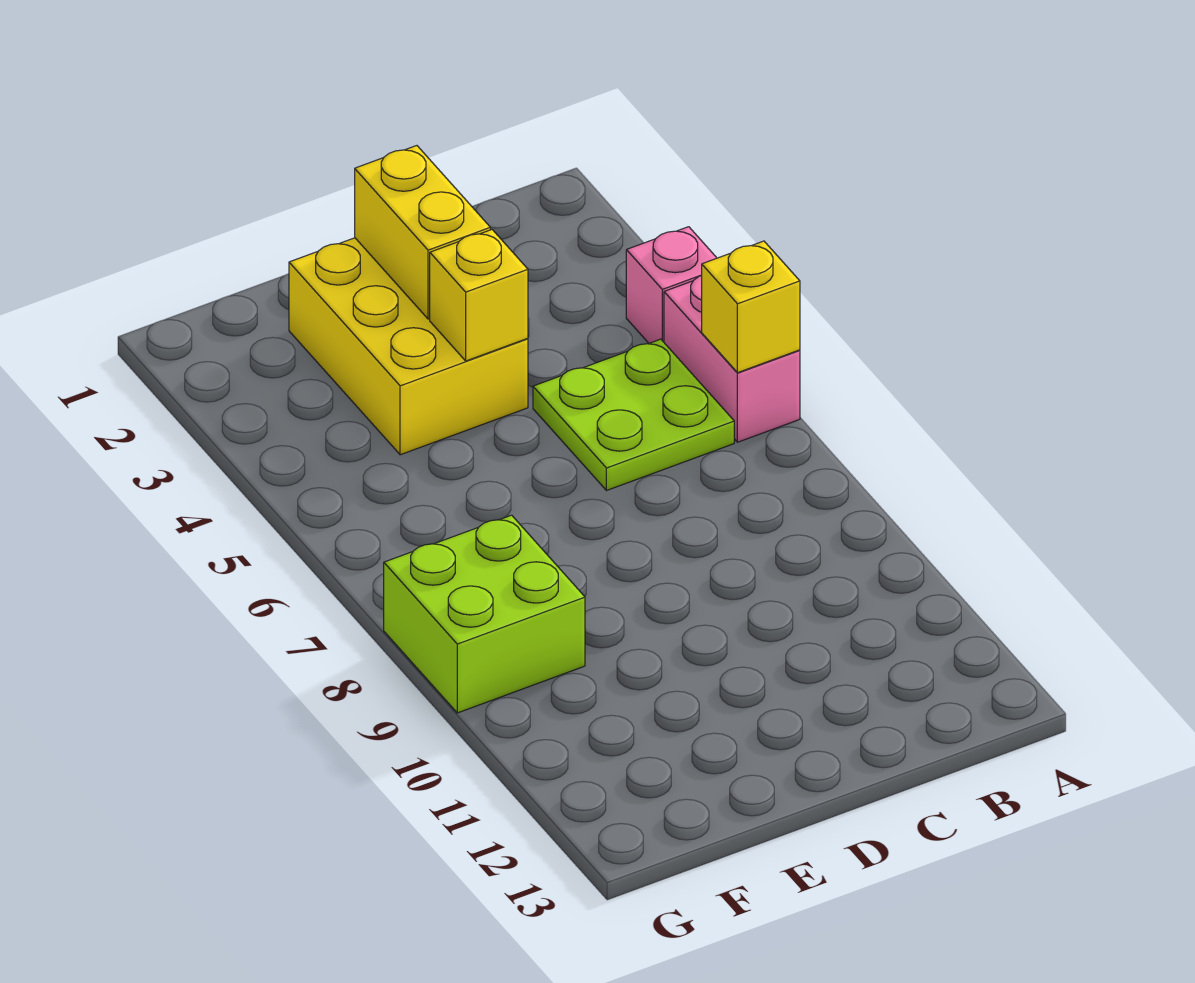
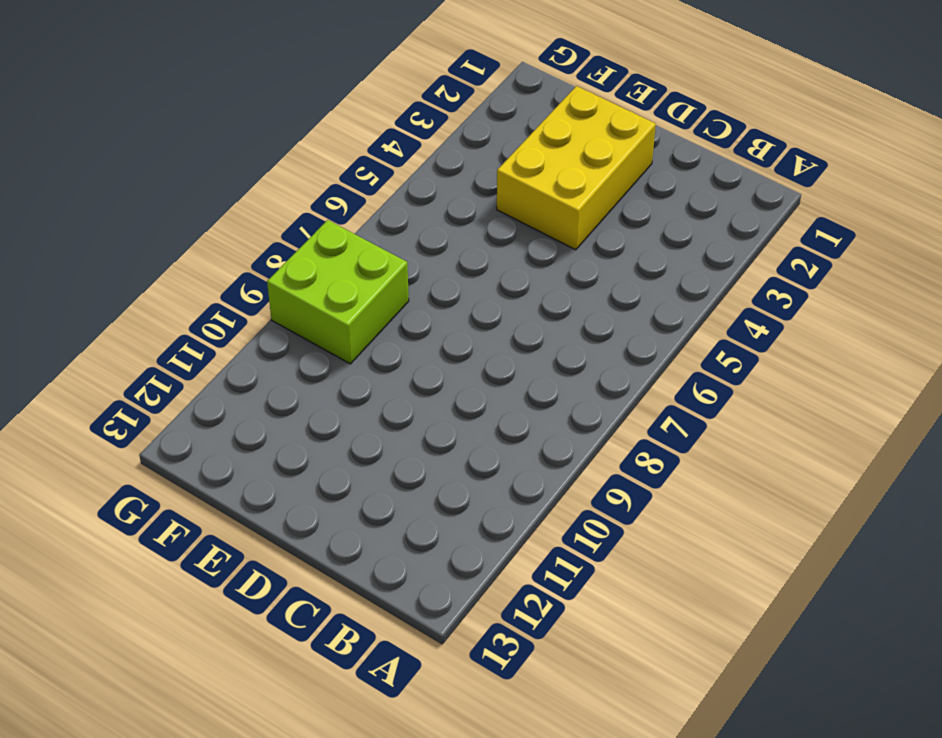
none -> pink 1x1 brick [626,227,716,343]
none -> pink 1x2 brick [664,276,800,442]

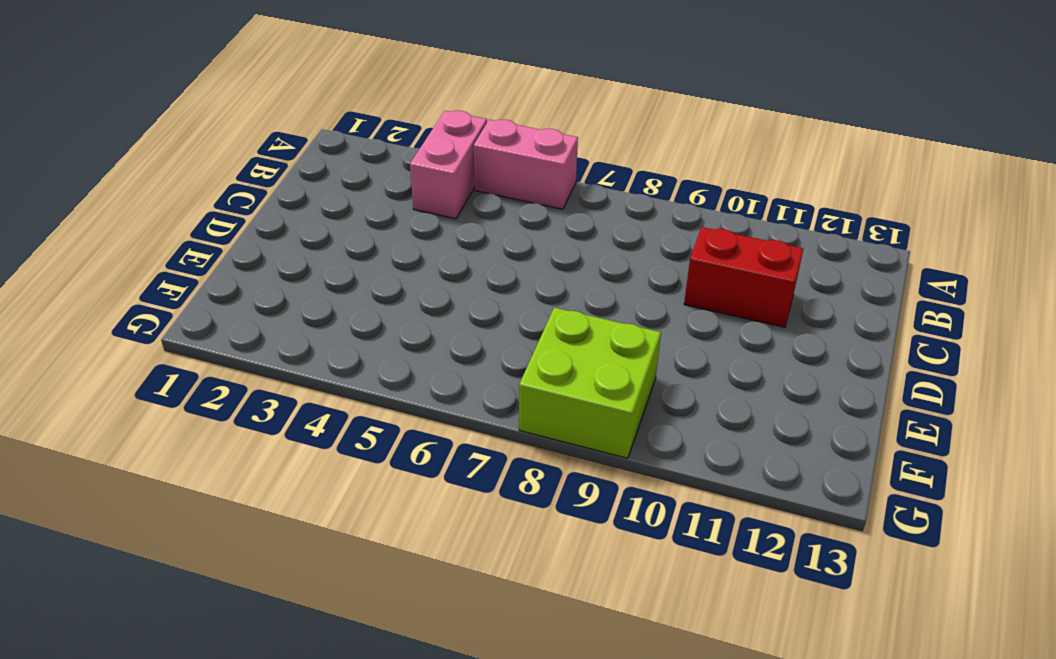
pink 1x2 brick [410,111,487,219] -> pink 1x1 brick [626,227,716,343]
red 1x2 brick [684,227,803,327] -> none
none -> lime 2x2 plate [533,339,734,491]
none -> yellow 2x3 brick [289,238,528,455]

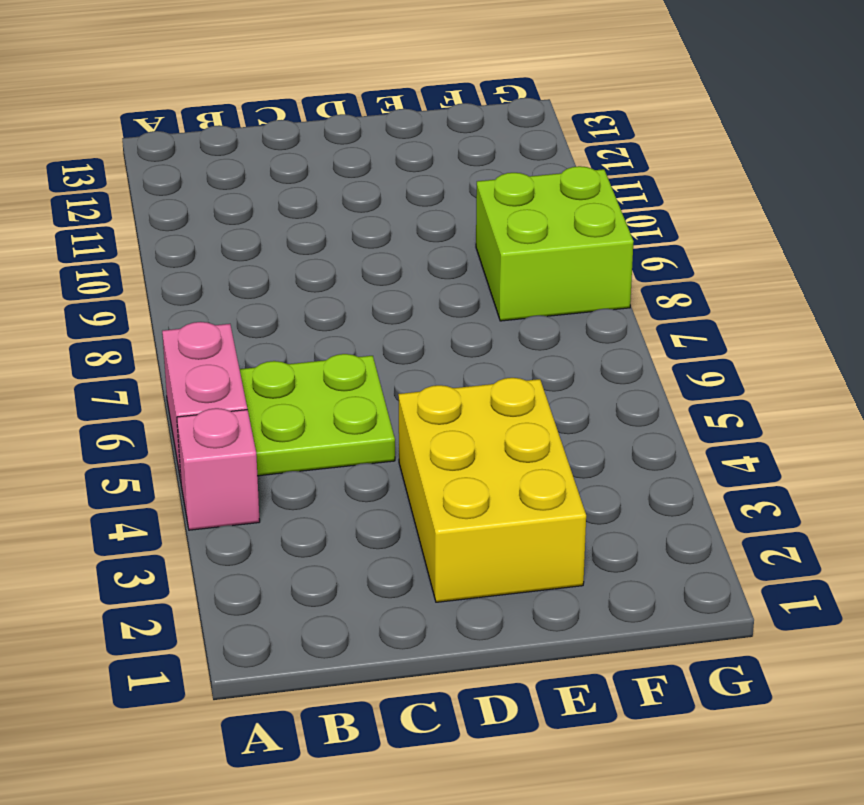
none -> yellow 1x1 brick [702,241,800,373]
none -> yellow 1x2 brick [355,146,490,319]

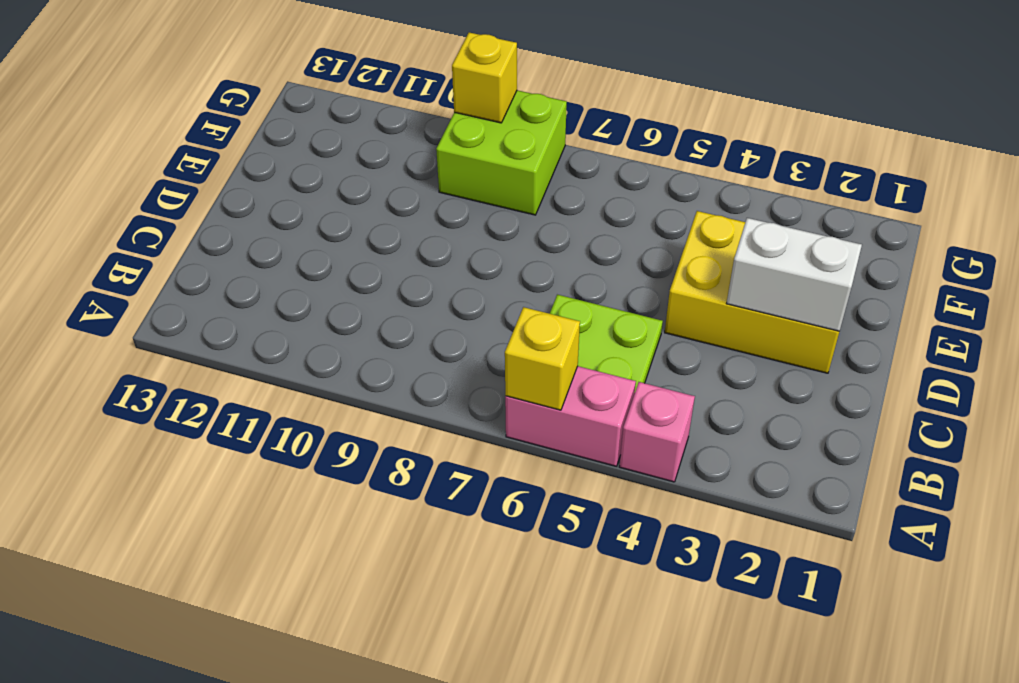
white 1x2 brick [726,218,862,331] -> yellow 1x2 brick [355,146,490,319]
yellow 1x1 brick [452,32,517,123] -> yellow 1x1 brick moved to [430,230,528,361]

